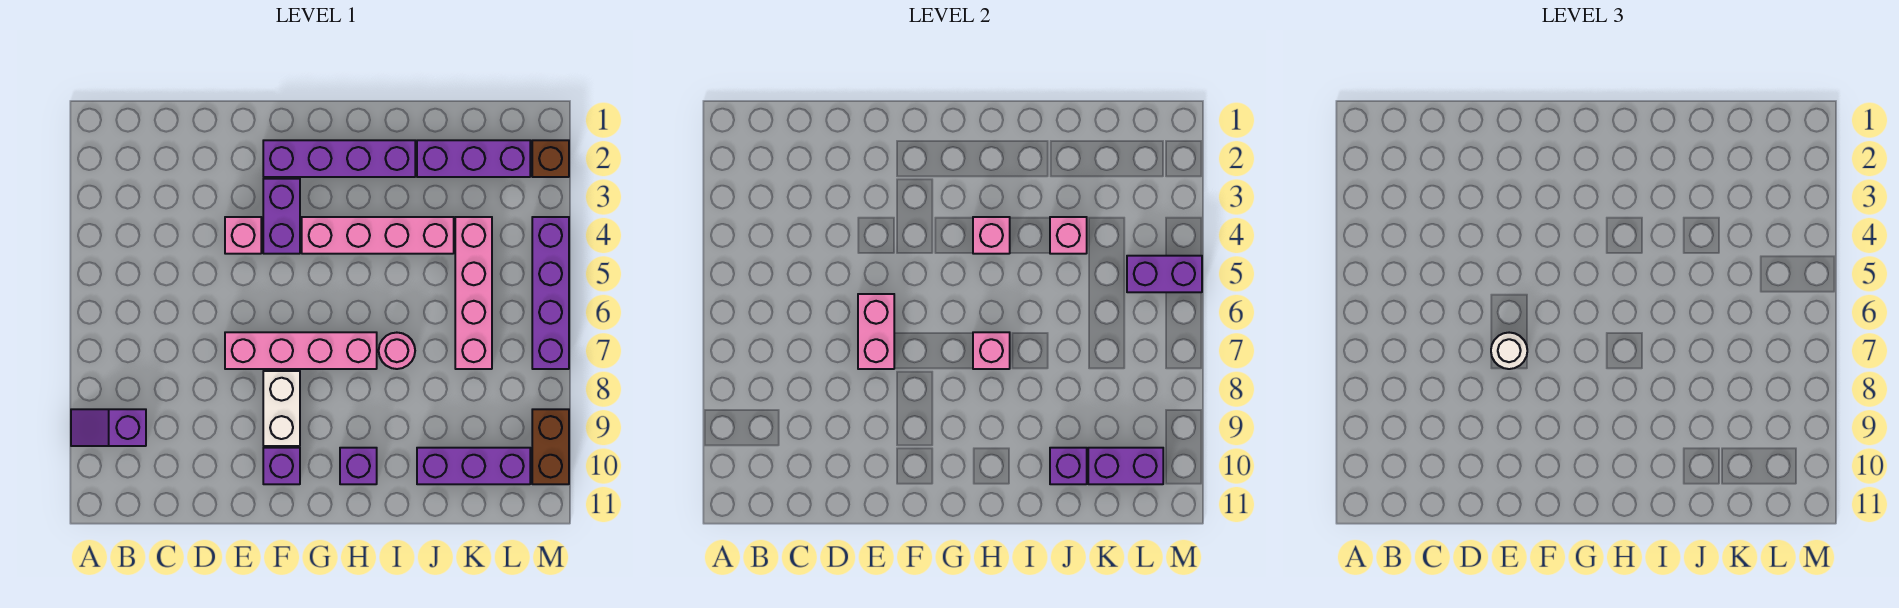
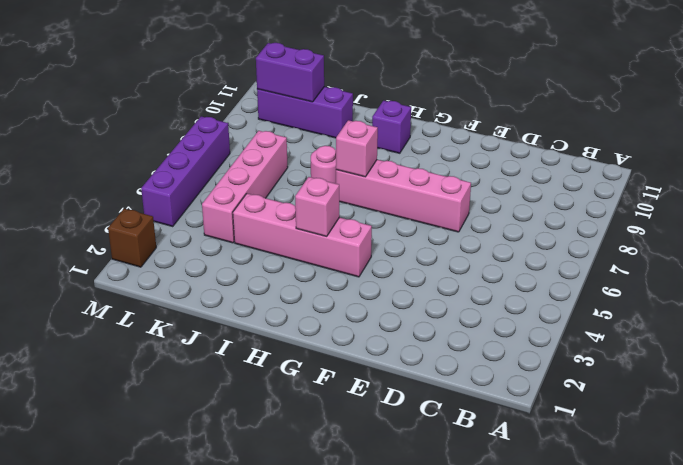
none -> purple 1x2 slope [71,409,146,446]
none -> pink 1x1 brick [225,217,261,254]
none -> purple 1x4 brick [263,140,415,177]

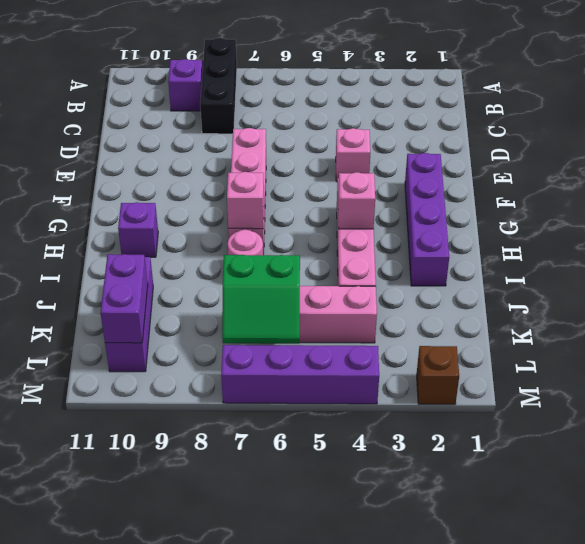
black 1x3 brick [200,38,237,134] -> none
green 2x2 slope [222,255,300,344] -> none
none -> purple 1x2 brick [263,179,300,254]
none -> white 1x2 brick [263,371,300,446]
none -> purple 1x1 brick [263,448,300,484]

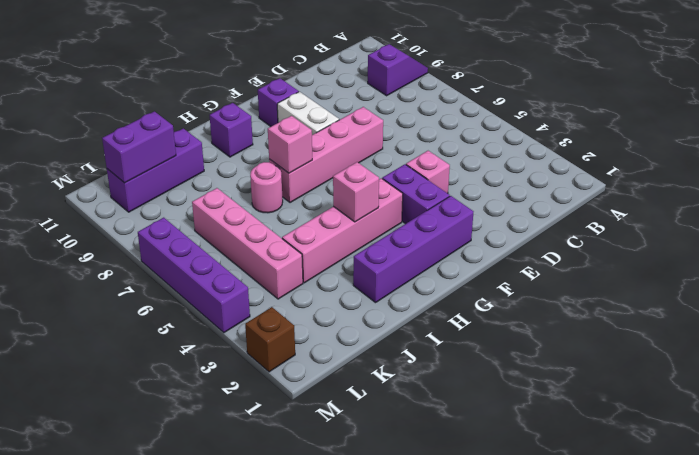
none -> purple 1x3 brick [417,140,530,177]
none -> brown 1x2 brick [532,409,569,484]
none -> pink 1x2 brick [858,294,894,369]

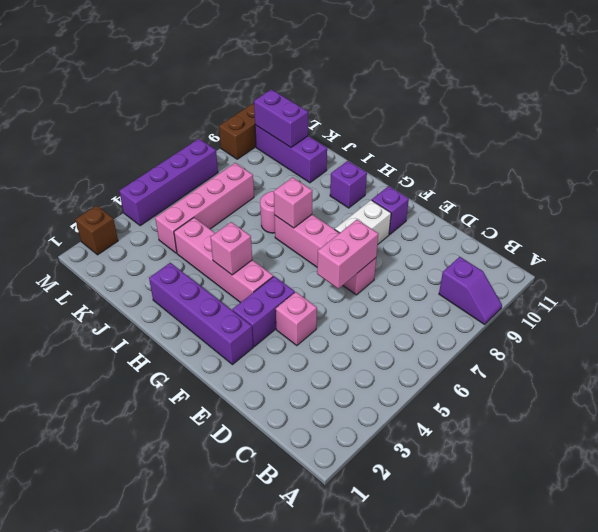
none -> purple 1x3 brick [417,140,530,177]
none -> pink 1x1 brick [1050,217,1087,254]
none -> purple 1x1 brick [1050,448,1087,484]

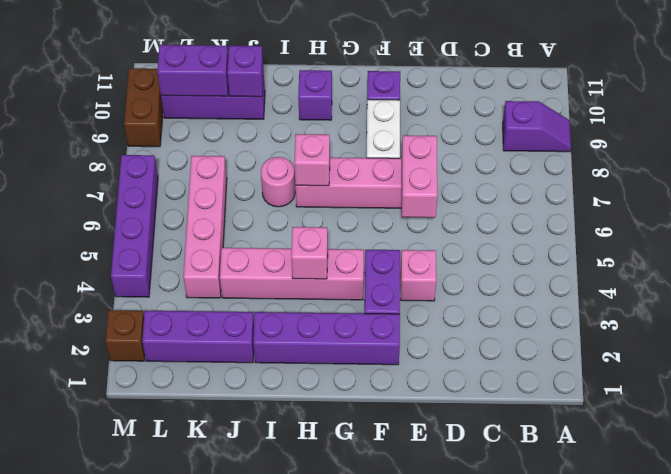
none -> pink 1x1 brick [1050,217,1087,254]
none -> purple 1x2 brick [1127,256,1202,292]
none -> white 1x1 round brick [1491,333,1527,369]

